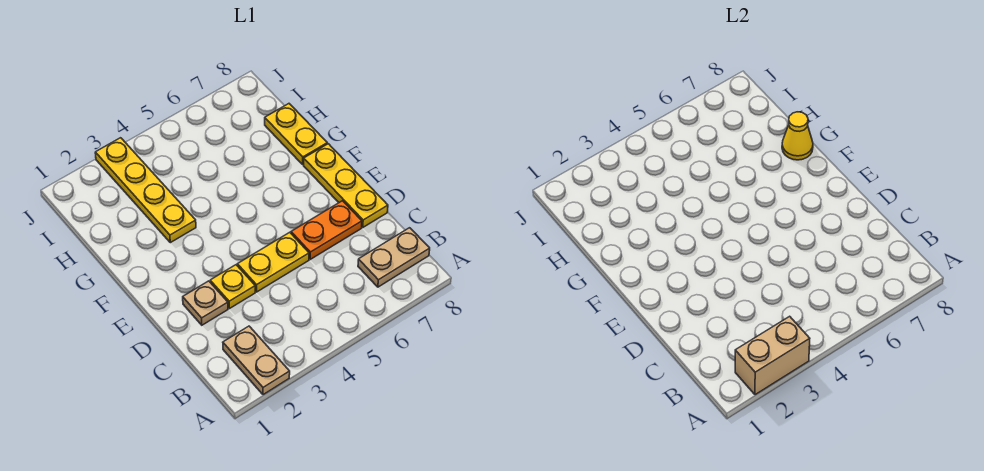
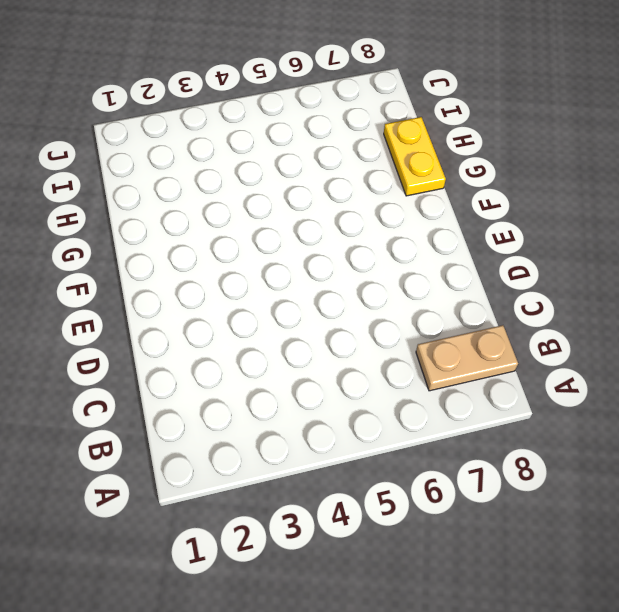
none -> tan 1x2 plate [223,326,290,395]
none -> tan 1x1 plate [183,281,228,325]

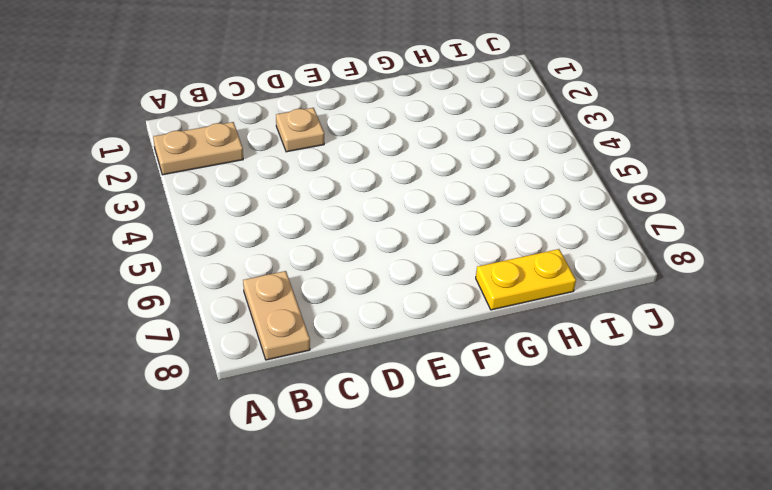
none -> yellow 1x1 plate [210,265,255,309]
none -> yellow 1x2 plate [237,232,309,292]

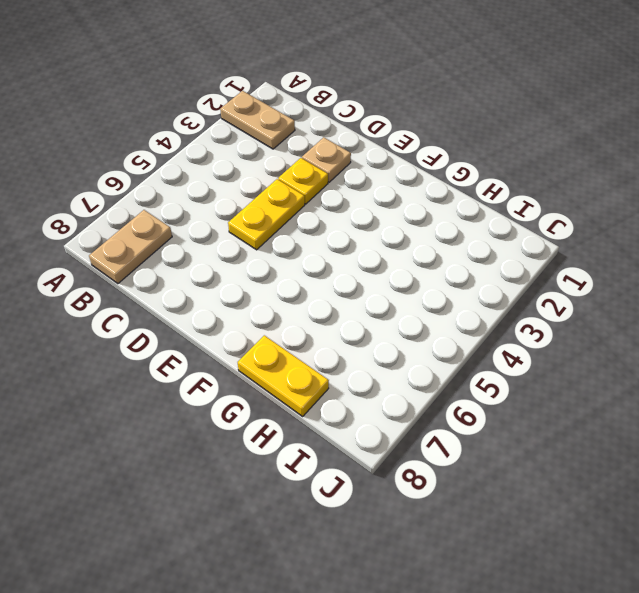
none -> orange 1x2 plate [291,201,362,260]
none -> yellow 1x3 plate [304,144,388,227]

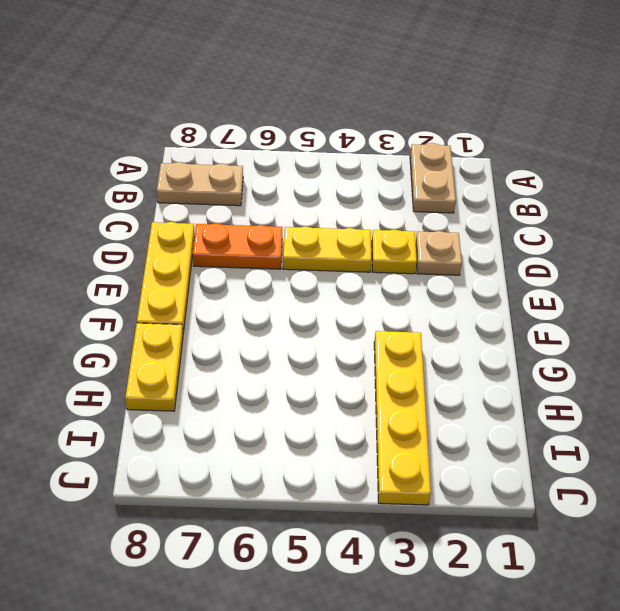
none -> tan 1x2 brick [735,316,810,395]
none -> yellow 1x1 cone [782,112,813,160]

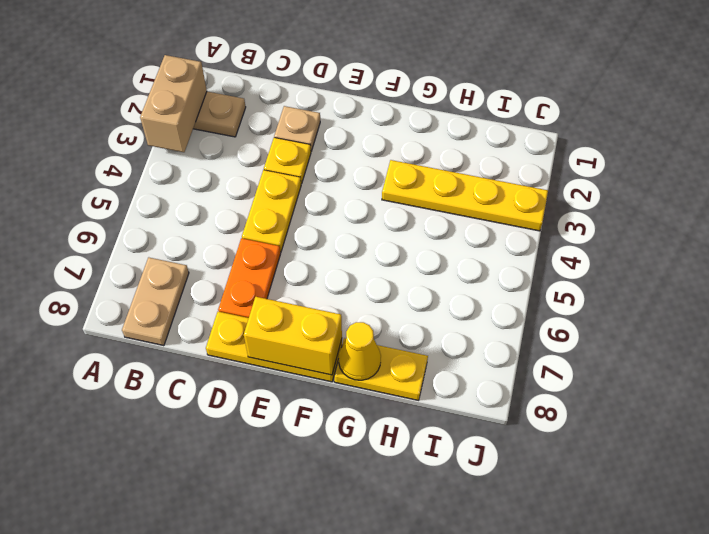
yellow 1x2 brick [244,297,342,375] -> none

